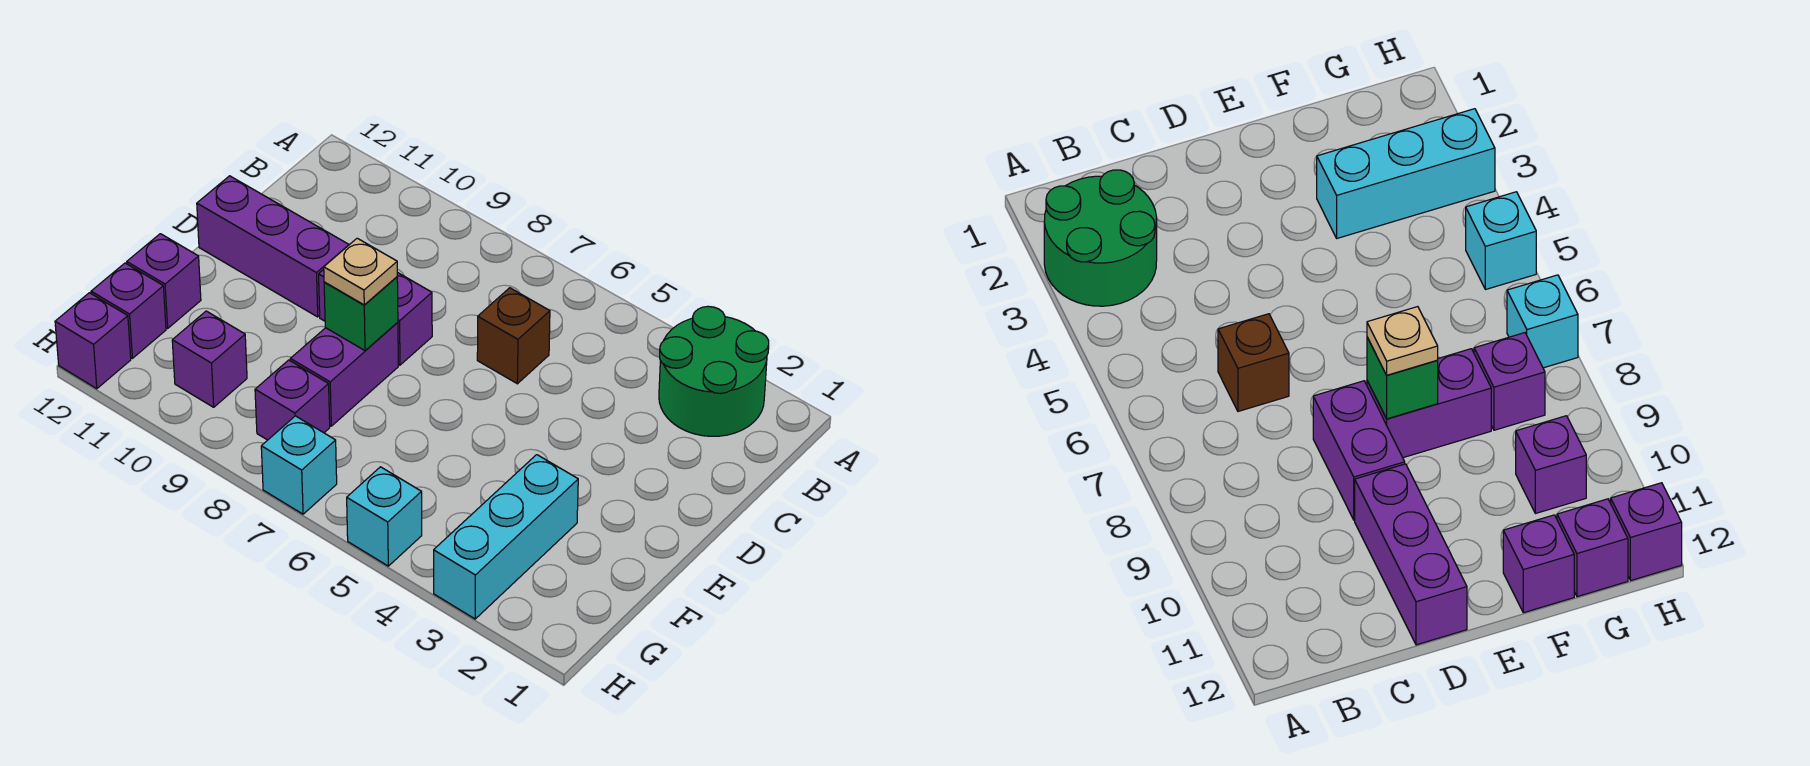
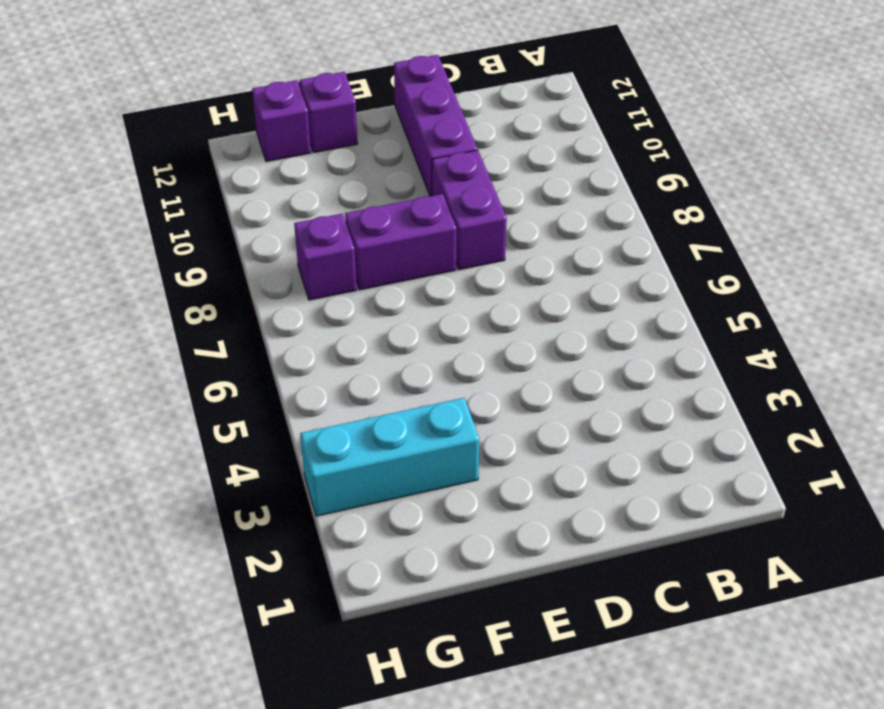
none -> green 2x2 round brick [659,306,769,436]
none -> brown 1x1 brick [477,288,550,384]
none -> purple 1x1 brick [172,311,247,407]

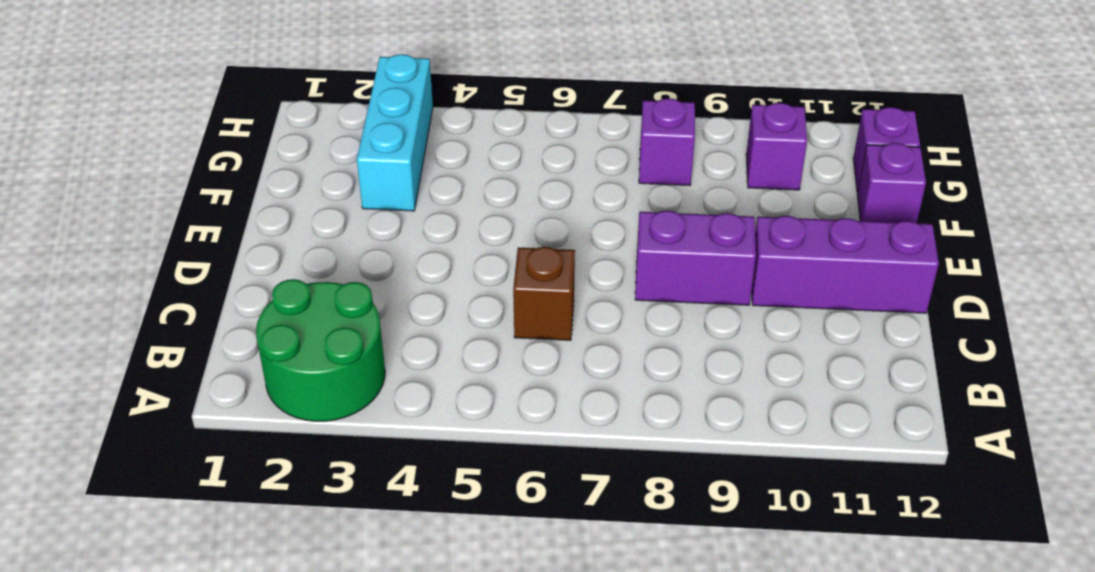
none -> purple 1x2 brick [290,322,398,426]
none -> cyan 1x1 brick [347,467,422,566]
none -> cyan 1x1 brick [261,416,337,514]

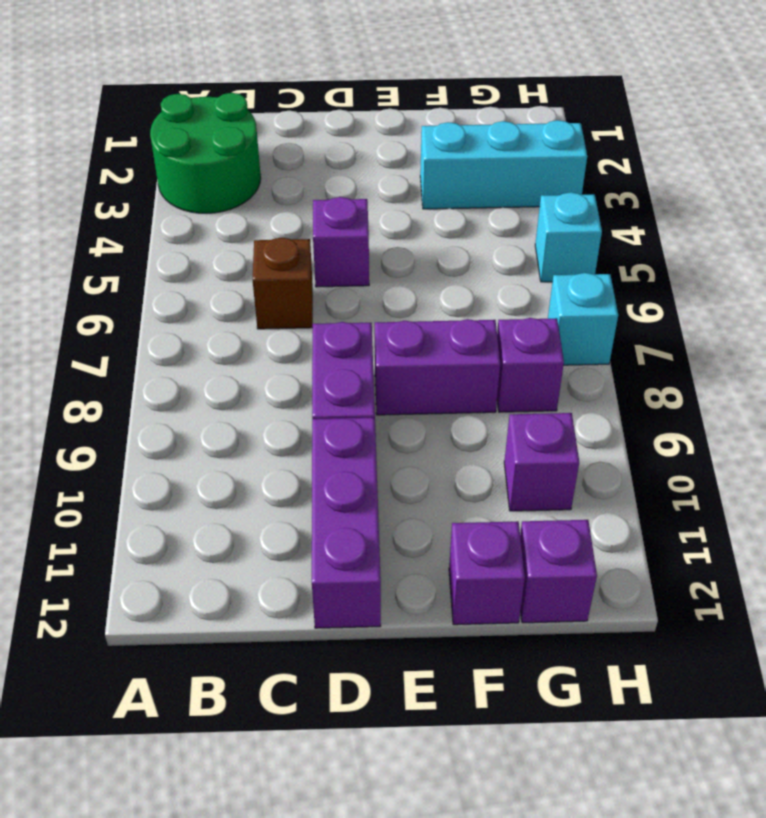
purple 1x1 brick [313,197,369,287] -> purple 1x1 brick moved to [55,293,131,389]
none -> green 1x1 brick [324,277,398,351]
none -> tan 1x1 plate [324,238,397,305]

